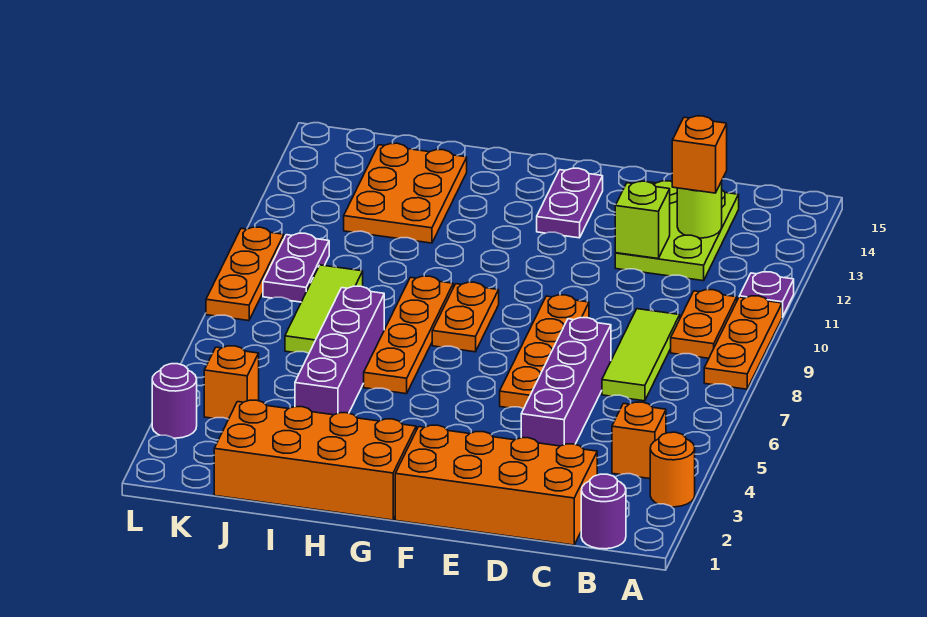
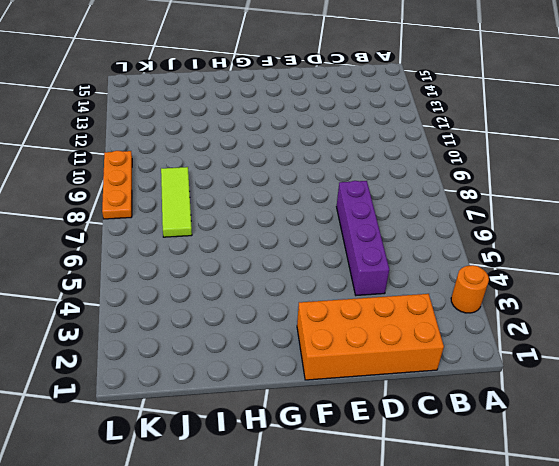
none -> orange 1x3 plate [704,296,782,389]
none -> purple 1x1 plate [739,272,794,317]
none -> purple 1x1 round brick [581,474,626,549]

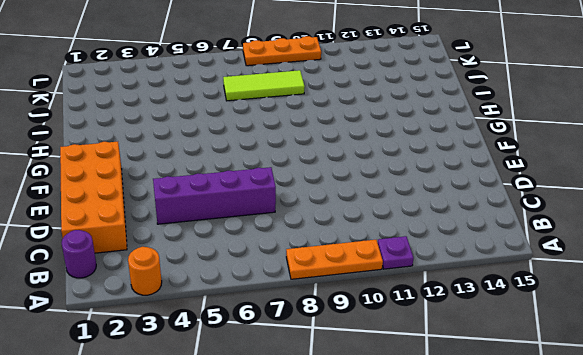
none -> orange 1x1 brick [612,402,666,479]
none -> orange 1x2 plate [671,290,737,358]
none -> lime 1x3 tile [602,309,680,401]

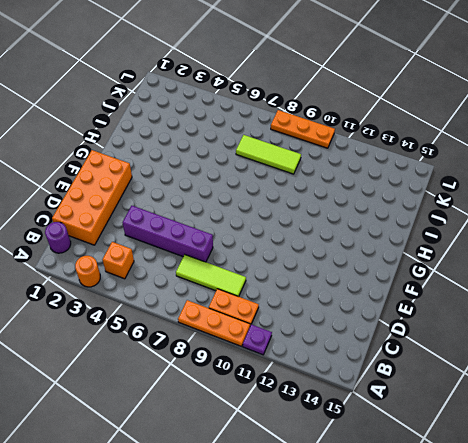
none -> lime 2x3 plate [615,181,739,281]
none -> orange 1x4 plate [500,295,589,409]
none -> purple 1x2 plate [537,168,603,238]

